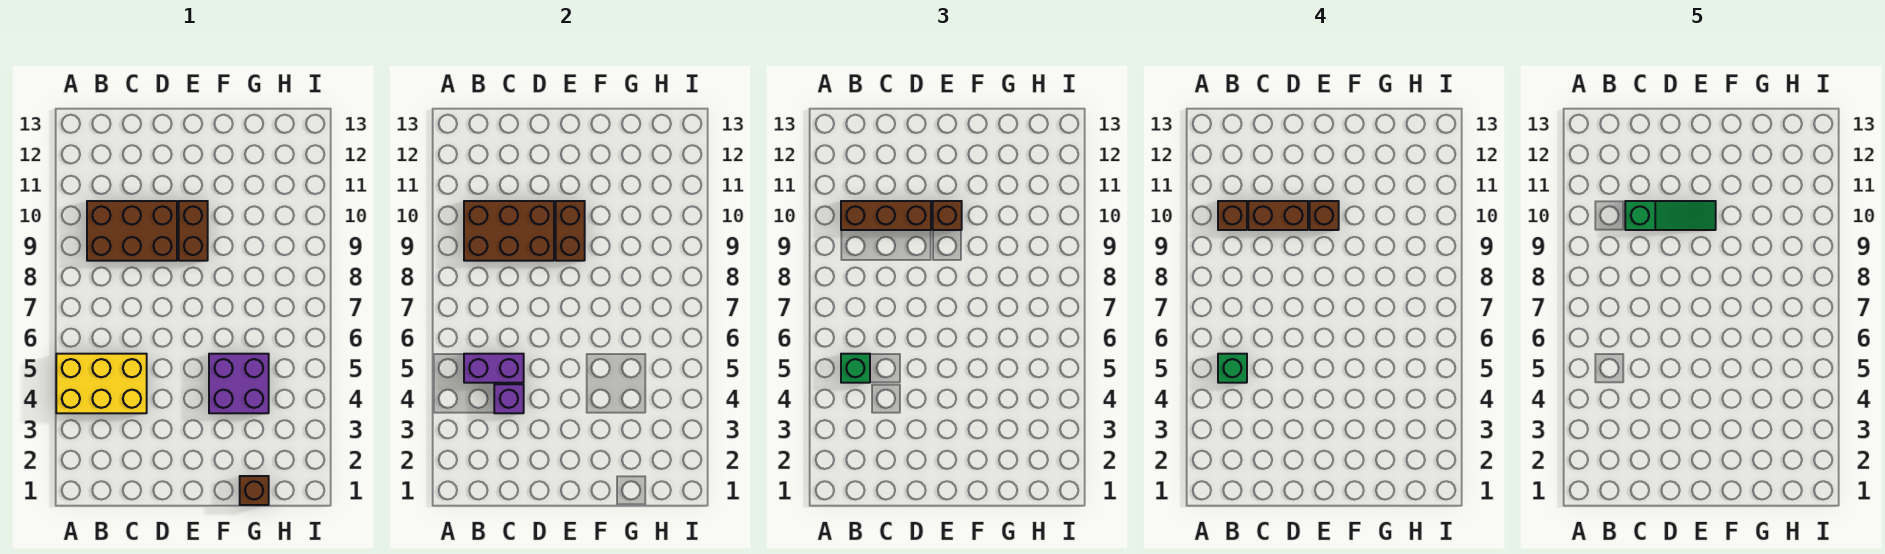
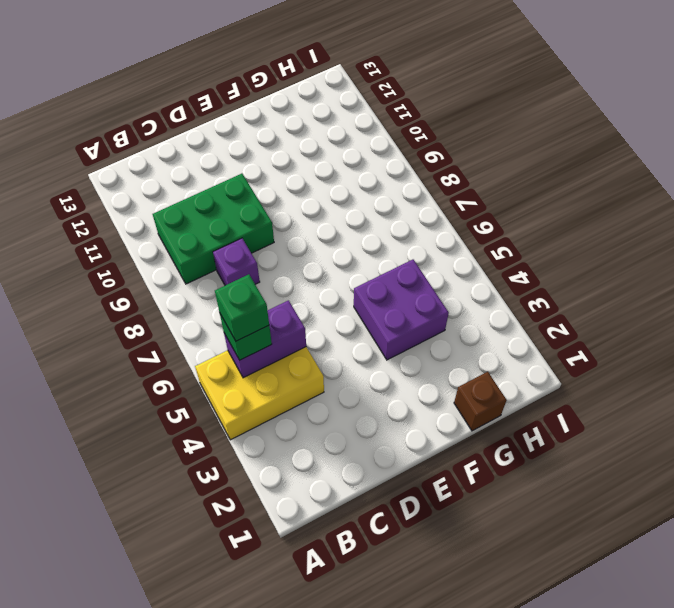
green 2x3 brick [153,174,274,284] -> brown 2x3 brick [87,201,177,261]
purple 1x1 brick [213,238,260,285] -> purple 1x1 brick moved to [494,384,524,413]
none -> brown 1x2 brick [179,201,208,261]
none -> brown 2x3 brick [464,201,554,261]
none -> brown 1x2 brick [556,201,585,261]

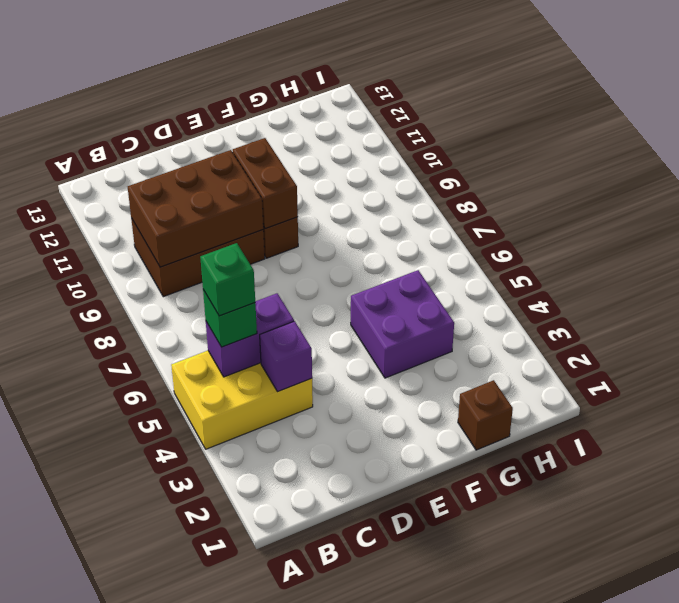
none -> brown 1x3 brick [841,201,931,230]
none -> brown 1x1 brick [933,201,962,230]
none -> brown 1x1 brick [1218,201,1247,230]

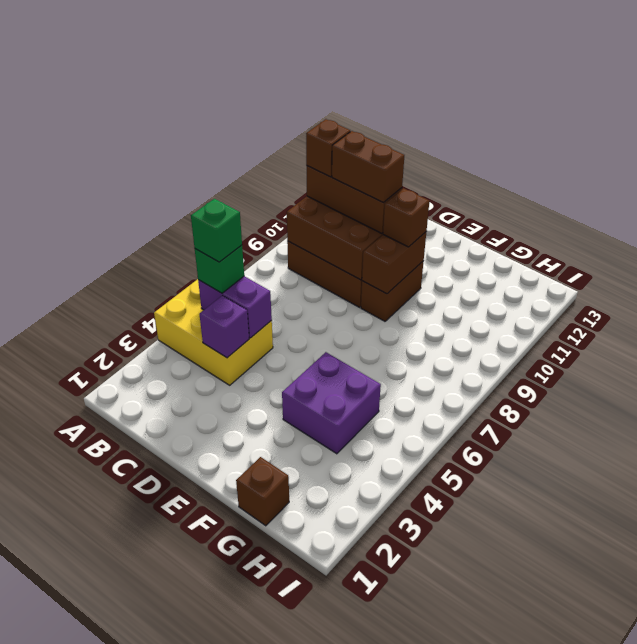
none -> brown 1x1 brick [1310,201,1339,230]
none -> green 1x3 slope [1625,201,1716,230]

